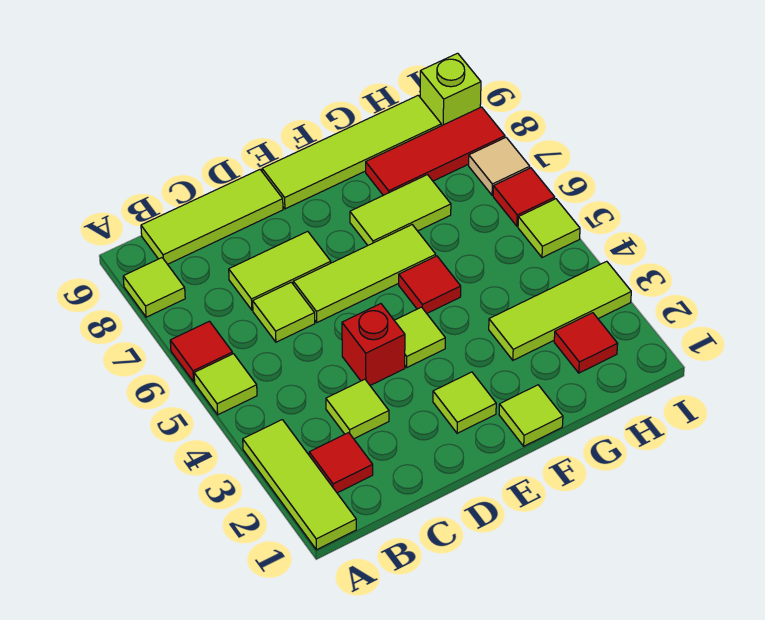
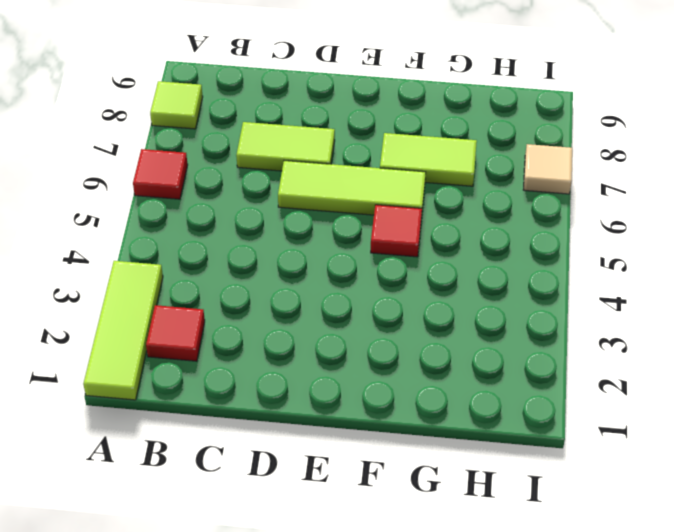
none -> lime 1x1 tile [194,354,257,415]
none -> lime 1x3 tile [141,170,283,264]
none -> lime 1x1 tile [326,379,389,439]

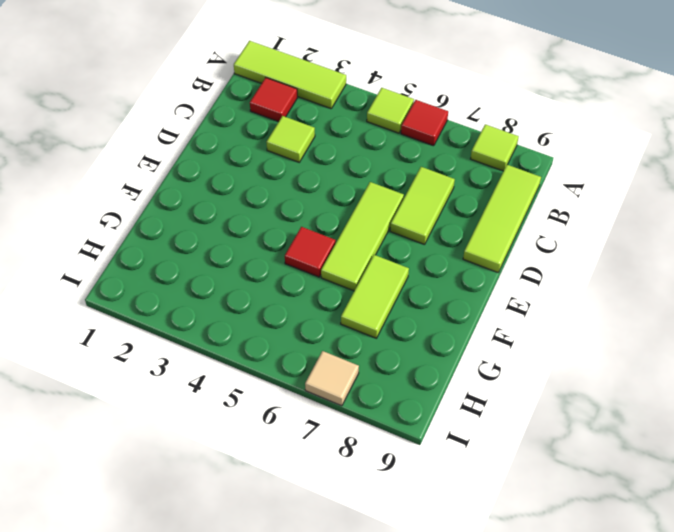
none -> lime 1x1 tile [253,282,315,342]
none -> red 1x1 brick [342,304,405,385]
none -> lime 1x1 tile [433,372,496,433]

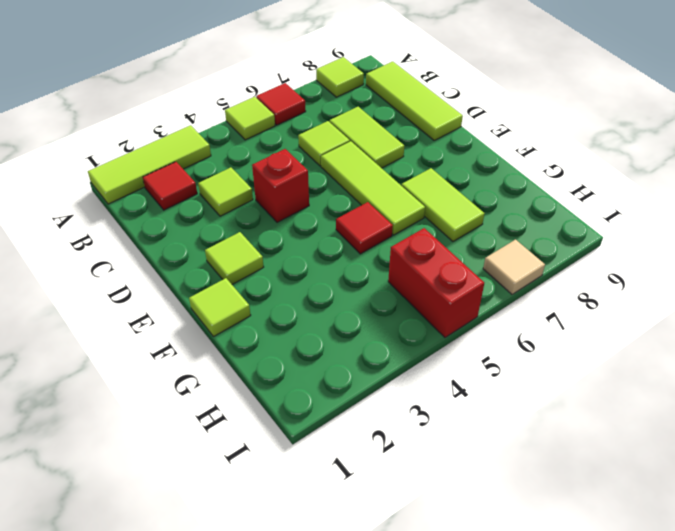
red 1x2 brick [388,228,484,337] -> lime 1x1 tile [518,199,580,257]
none -> lime 1x1 tile [394,307,445,367]
none -> lime 1x4 tile [262,95,441,209]
none -> lime 1x3 tile [489,261,631,360]

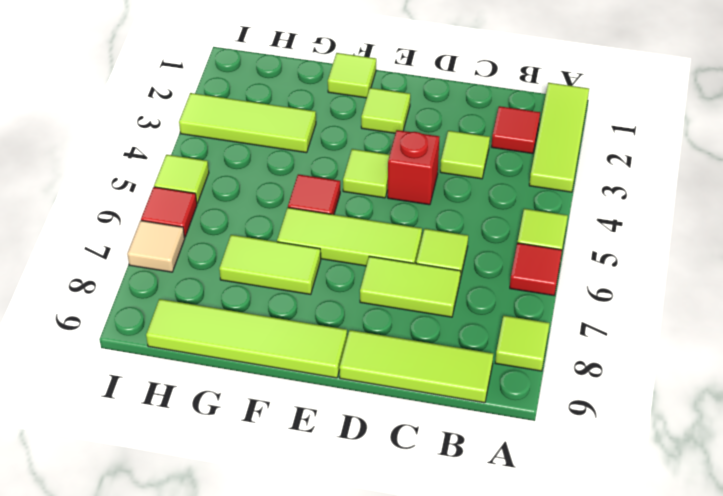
none -> red 1x3 tile [366,107,505,195]
none -> red 1x1 tile [554,313,618,373]
none -> lime 1x1 brick [420,53,481,126]

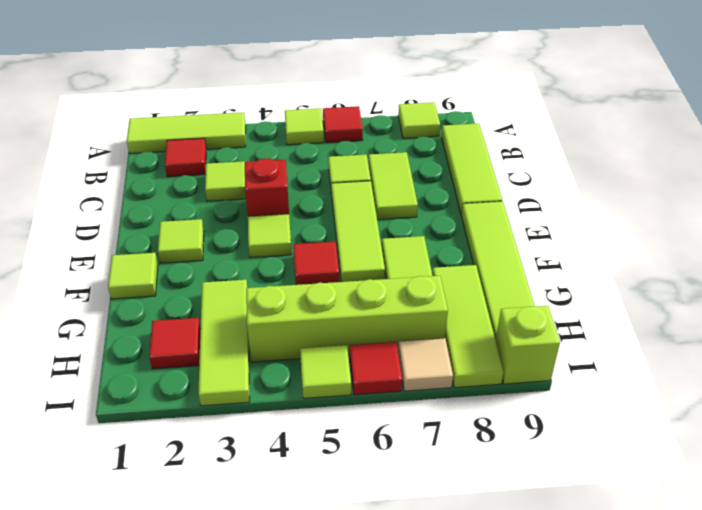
lime 1x3 tile [432,265,503,388] -> red 1x3 tile [366,107,505,195]
lime 1x4 brick [246,276,448,362] -> none

